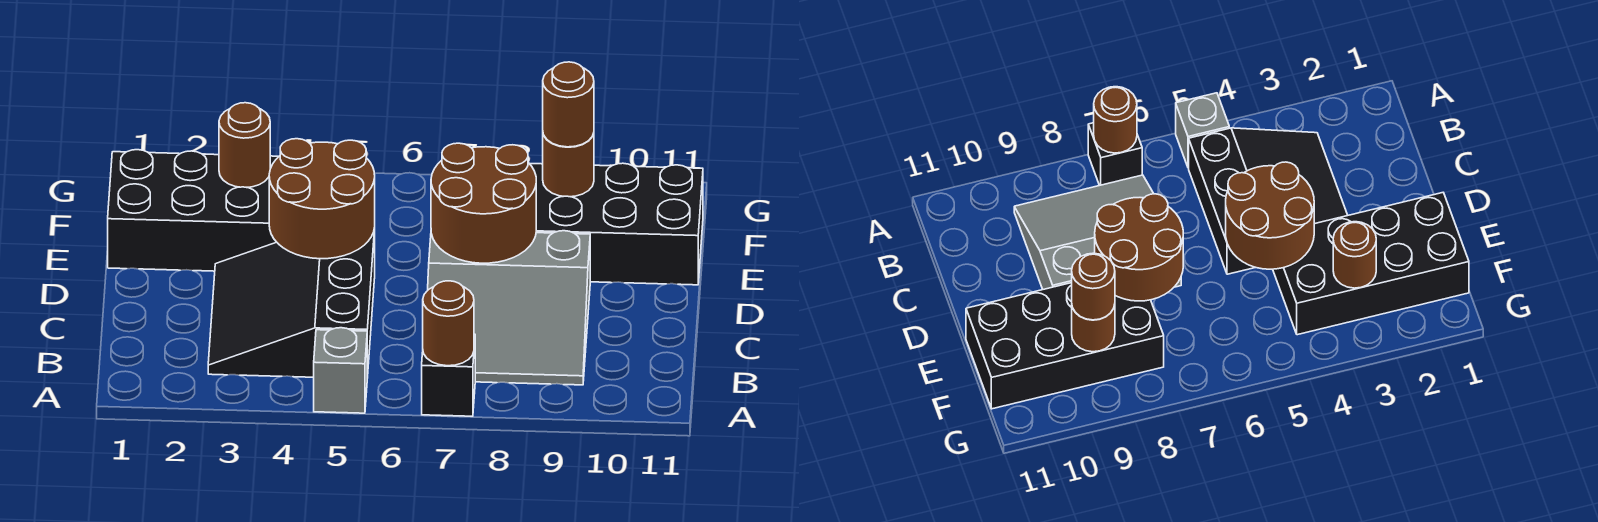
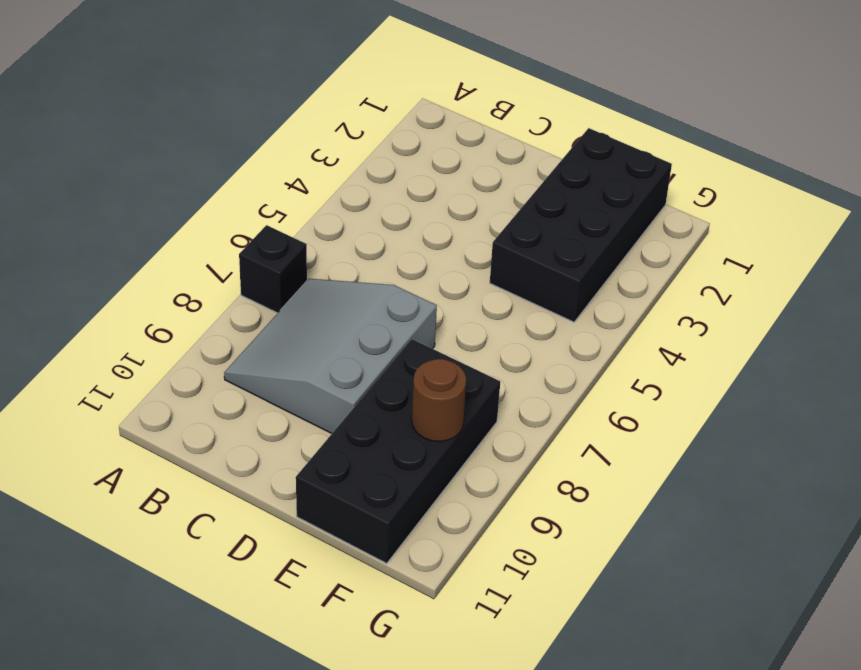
none -> grey 1x1 brick [314,328,367,413]
none -> black 3x3 slope [208,228,375,378]
none -> brown 1x1 round brick [423,281,474,366]

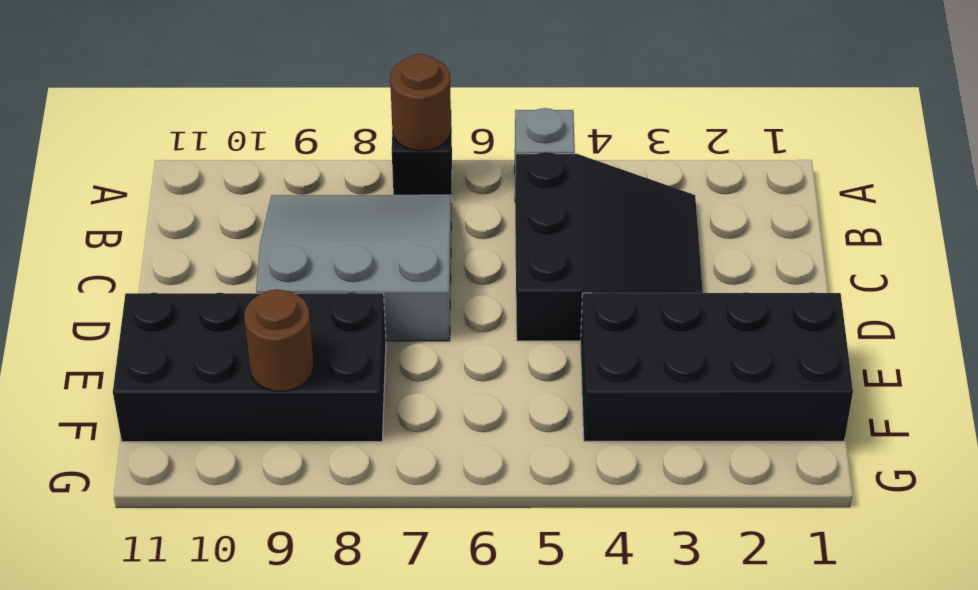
none -> brown 2x2 round brick [269,139,375,259]
none -> brown 2x2 round brick [431,143,536,263]
none -> brown 1x1 round brick [219,103,270,187]

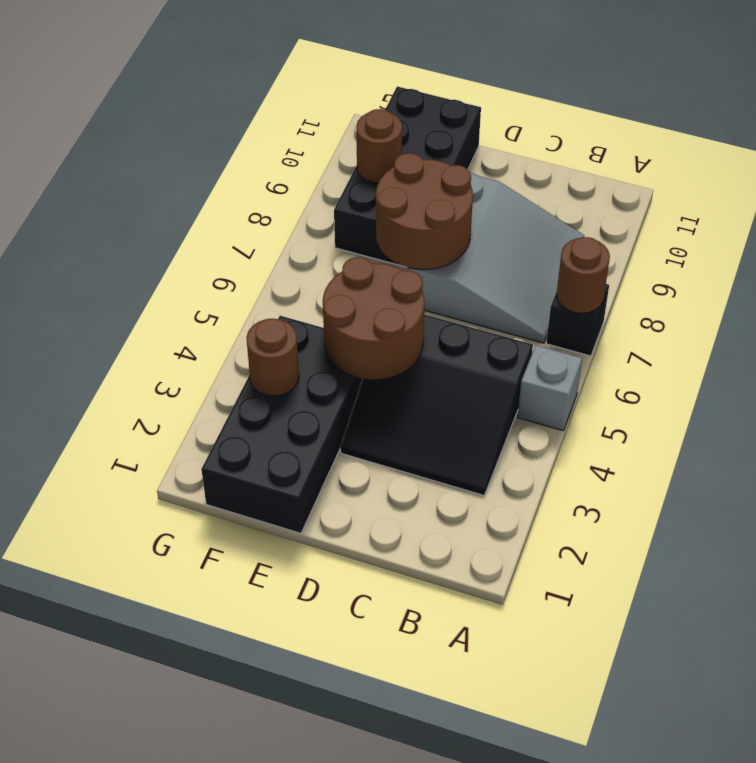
none -> brown 1x1 round brick [543,62,594,147]

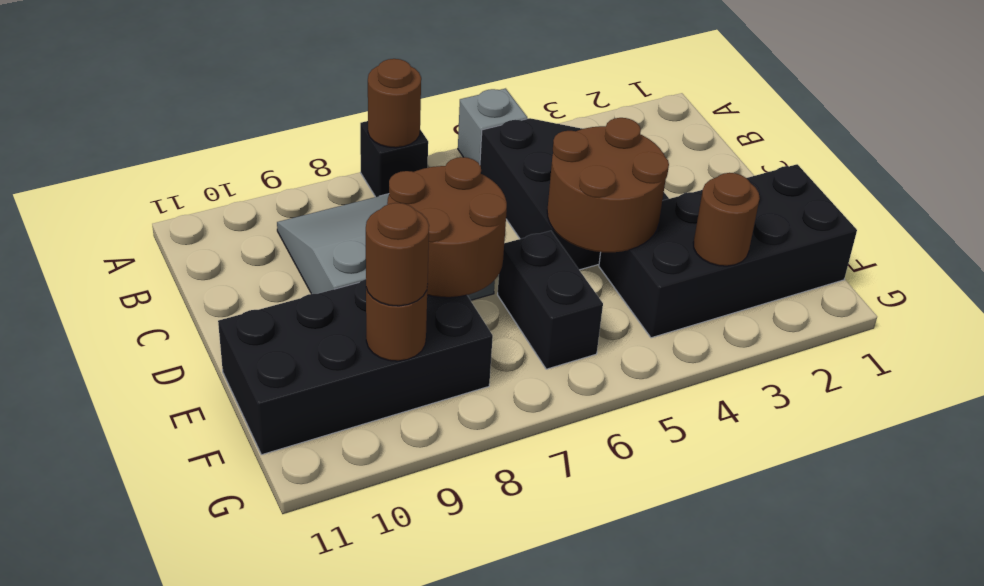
black 1x2 brick [498,231,603,369] -> none

